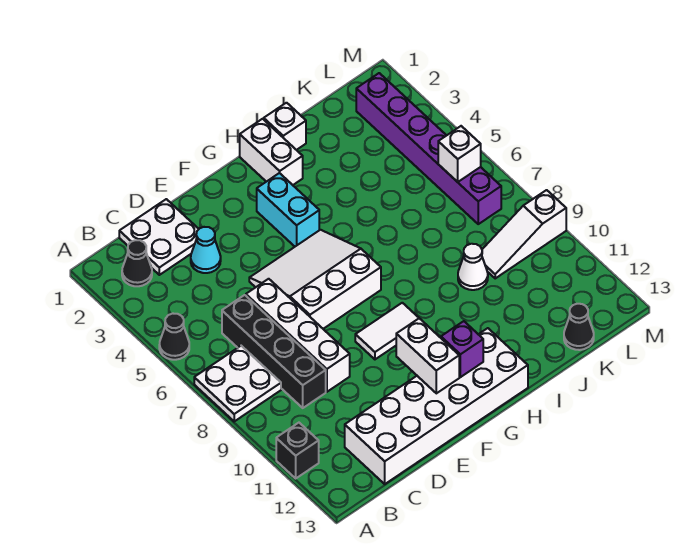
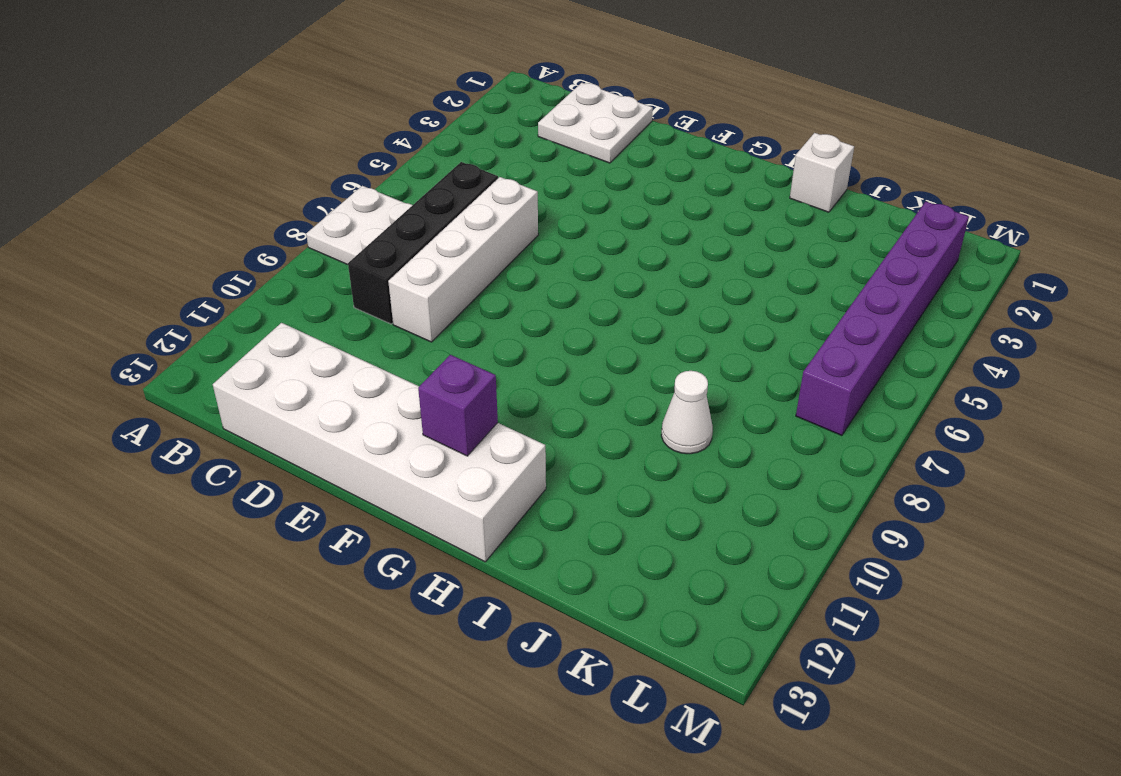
none -> black 1x1 cone [159,314,189,360]
none -> black 1x1 brick [276,423,319,478]
none -> black 1x1 cone [122,240,152,286]

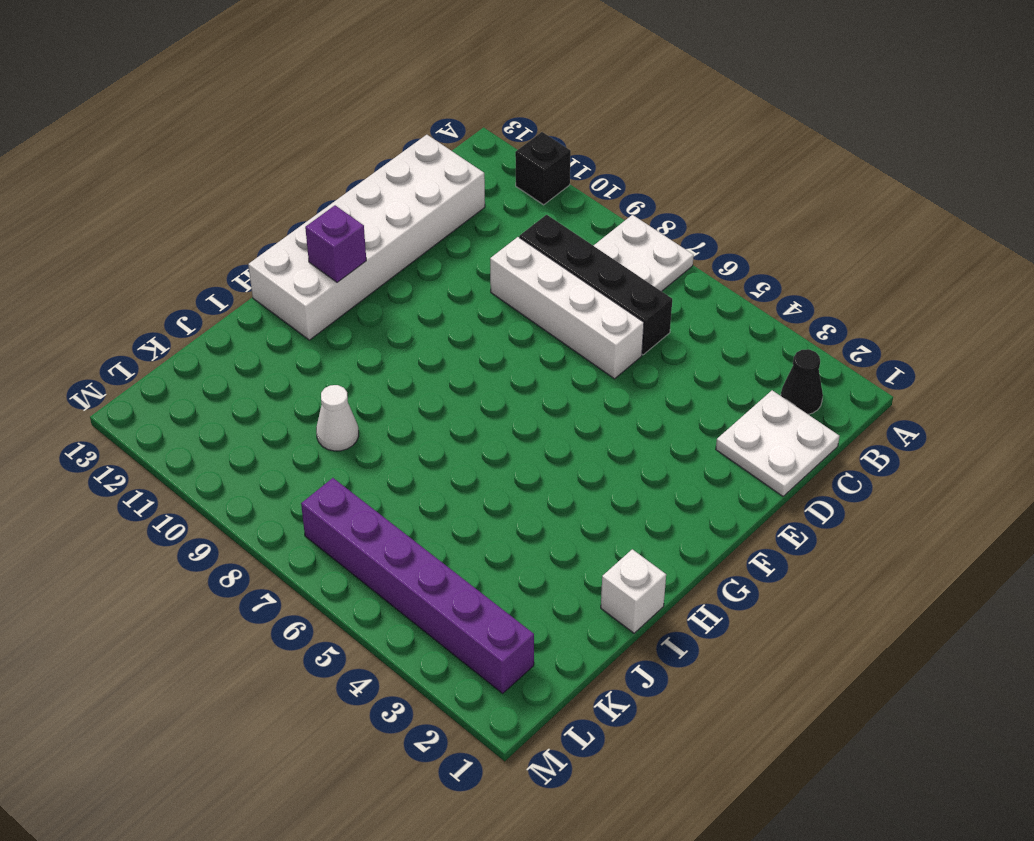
none -> black 1x1 cone [159,314,189,360]
none -> cyan 1x1 cone [191,227,221,273]
none -> white 3x3 slope [249,230,381,329]

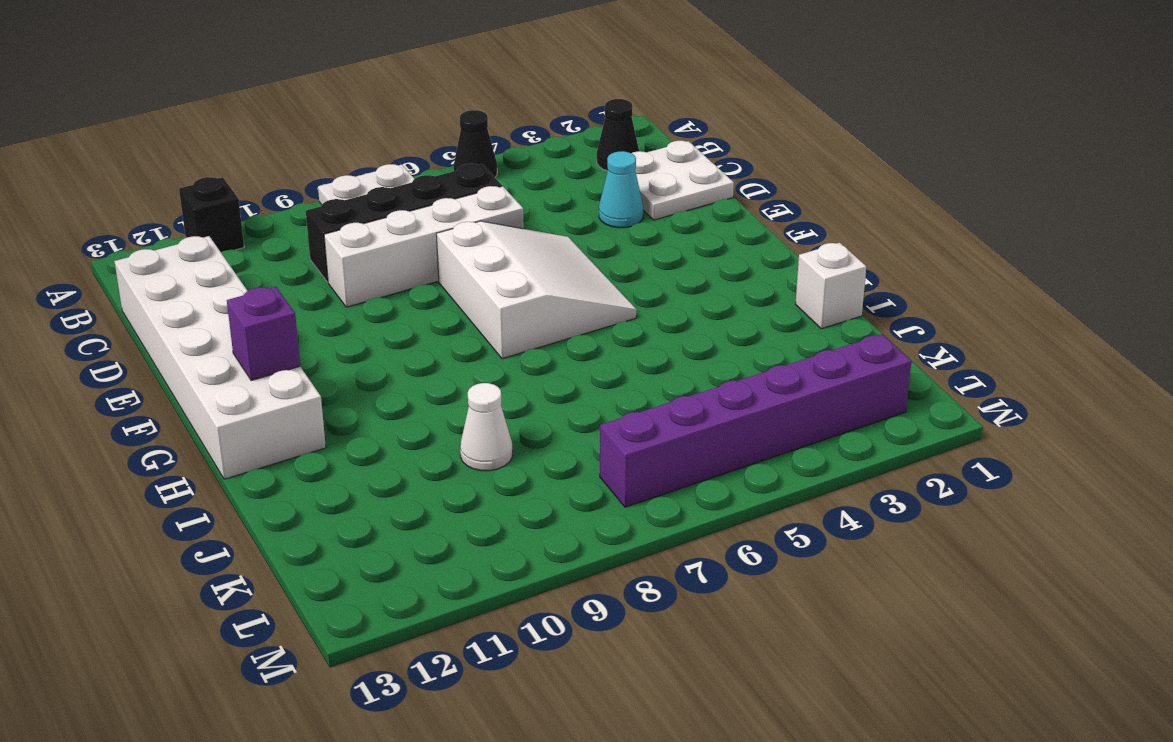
none -> white 1x2 tile [355,303,419,359]
none -> cyan 1x2 brick [257,173,319,246]
none -> white 1x2 brick [240,119,303,185]

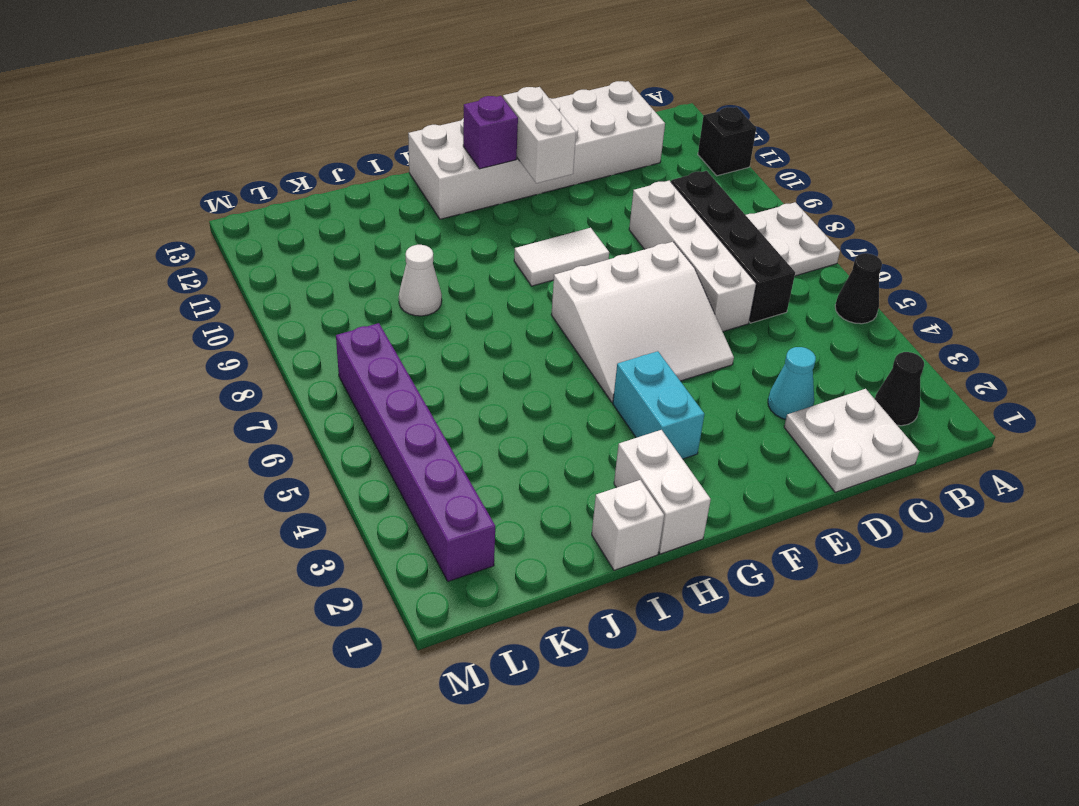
none -> white 1x3 slope [482,190,566,278]
none -> black 1x1 cone [564,304,594,350]
none -> white 1x1 brick [438,126,481,182]

